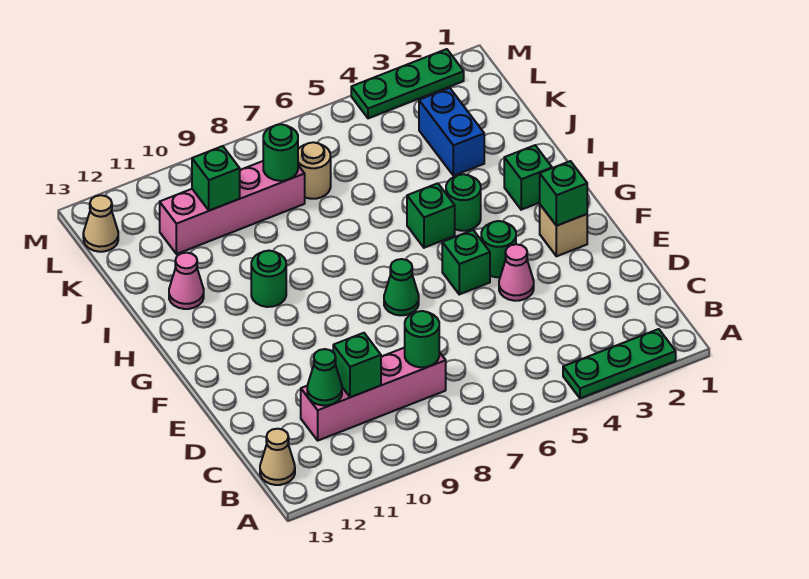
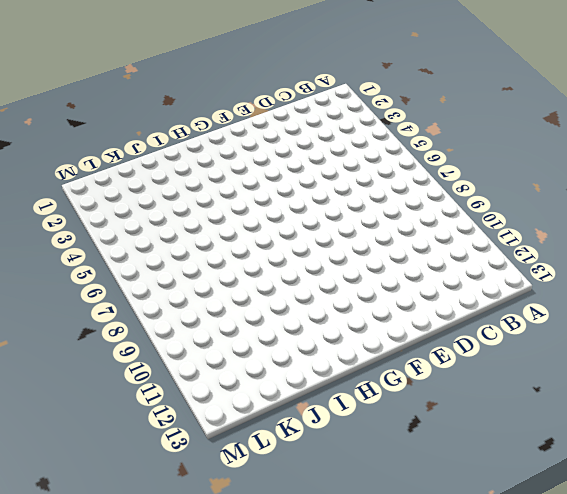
none -> green 1x3 plate [563,329,676,398]
none -> tan 1x1 cone [260,429,295,485]
none -> pink 1x4 brick [301,348,446,441]

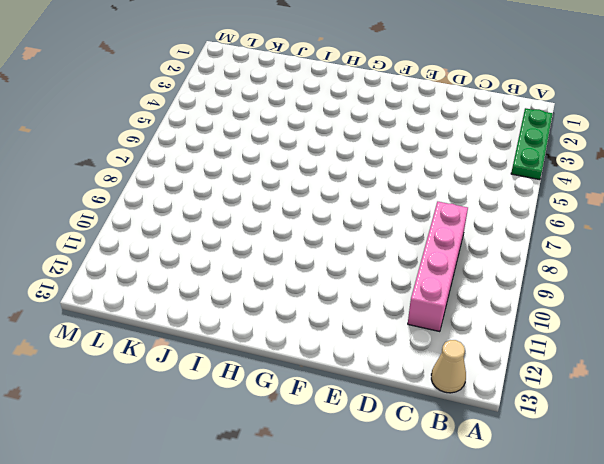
none -> pink 1x1 cone [499,244,534,301]
none -> tan 1x1 brick [540,205,587,256]
none -> green 1x1 round brick [481,221,516,277]

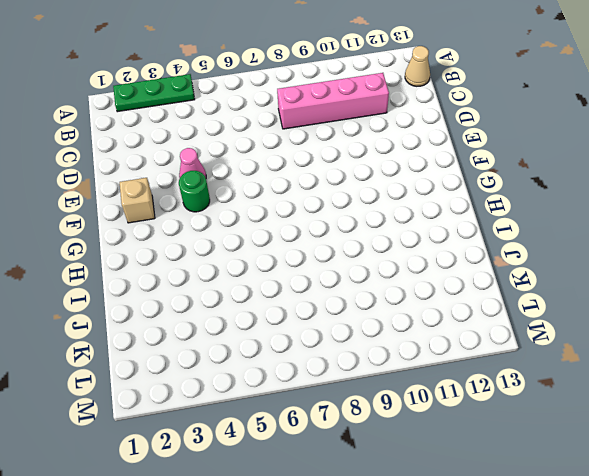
none -> green 1x1 brick [442,230,490,294]
none -> green 1x1 cone [384,259,419,315]
none -> green 1x1 brick [504,145,552,210]

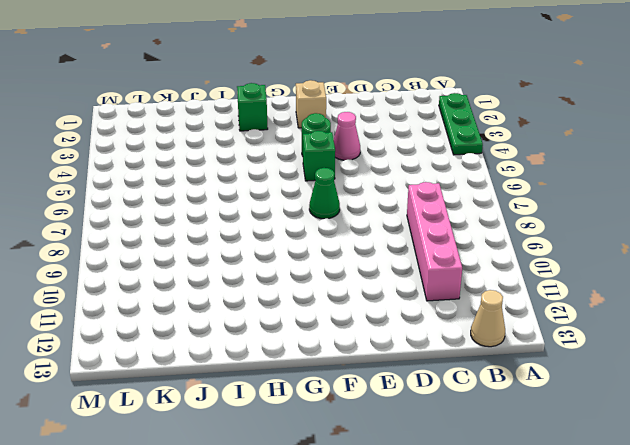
none -> green 1x1 round brick [446,174,481,231]
none -> green 1x1 brick [407,183,455,248]
none -> green 1x1 round brick [251,251,286,307]

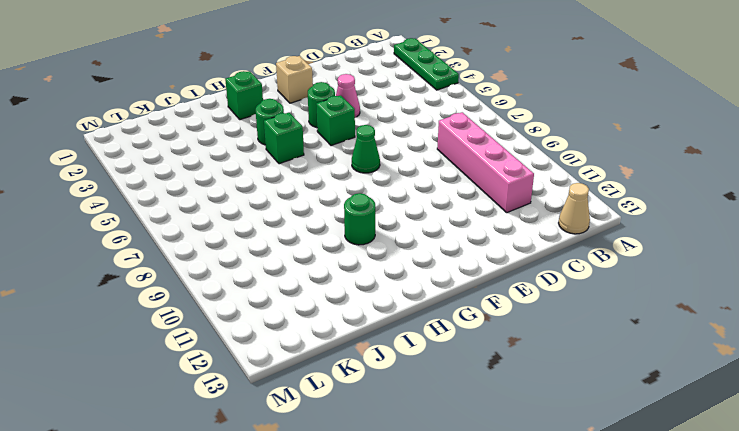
none -> pink 1x1 cone [169,253,204,309]
none -> blue 1x2 brick [419,88,484,176]
none -> tan 1x1 round brick [298,142,331,199]

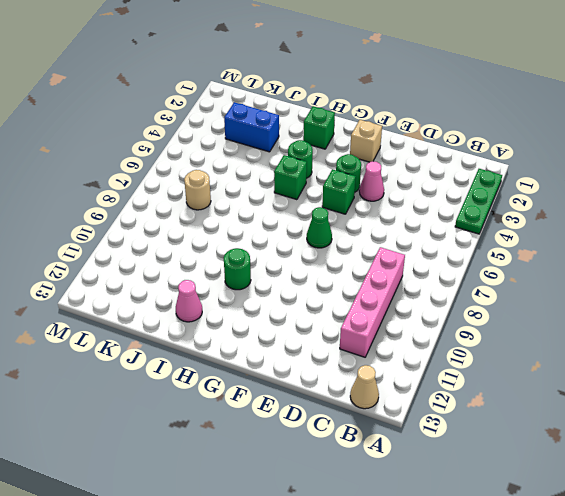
none -> pink 1x4 brick [160,161,305,254]
none -> tan 1x1 cone [83,195,118,252]
none -> green 1x3 plate [351,49,464,118]

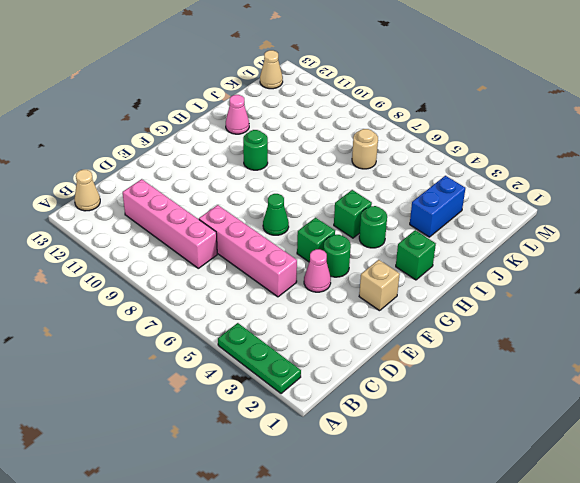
pink 1x4 brick [199,205,297,297] -> pink 1x4 brick moved to [160,161,305,254]
none -> green 1x3 plate [351,49,464,118]
none -> green 1x1 round brick [405,311,439,367]
none -> green 1x1 brick [333,333,381,397]

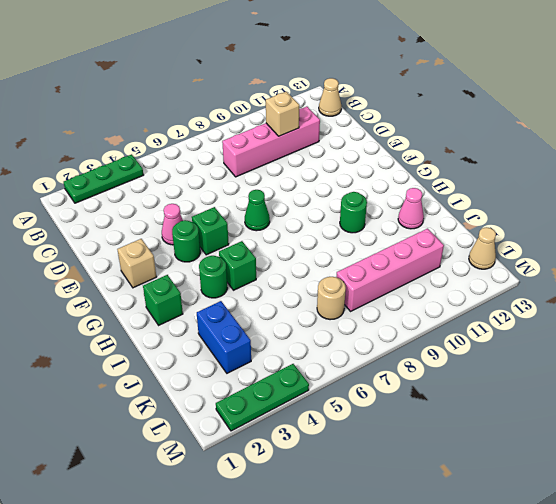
tan 1x1 brick [266,92,299,136] -> green 1x1 brick [333,333,381,397]
none -> green 1x1 round brick [405,311,439,367]
none -> green 1x1 cone [307,349,342,405]
none -> green 1x1 brick [540,161,587,226]

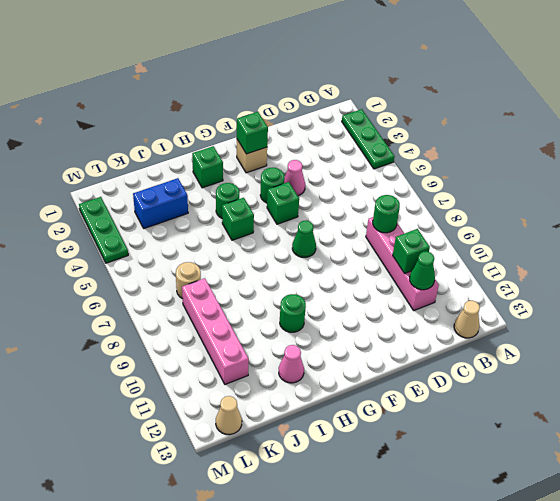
none -> green 1x1 round brick [263,124,298,181]
none -> green 1x1 brick [192,146,240,211]

